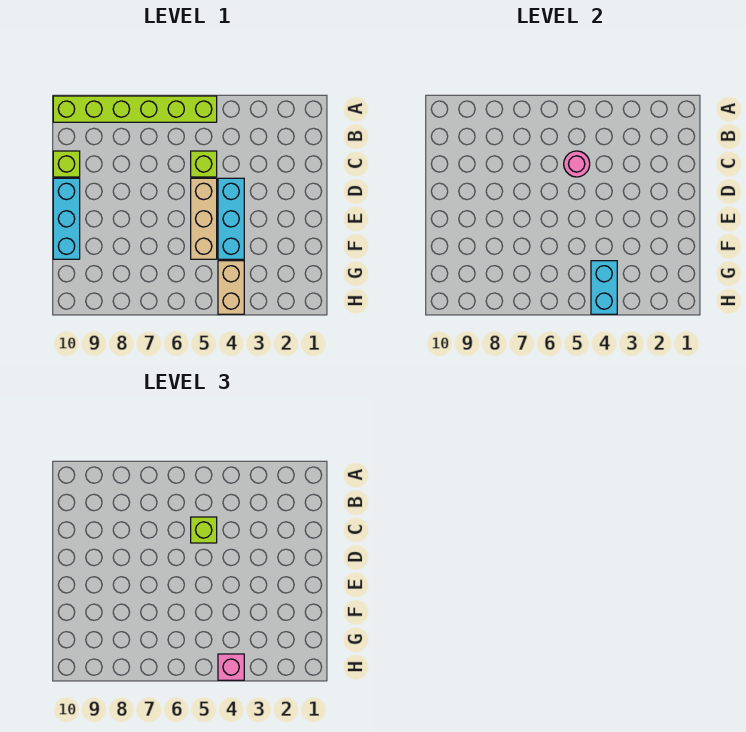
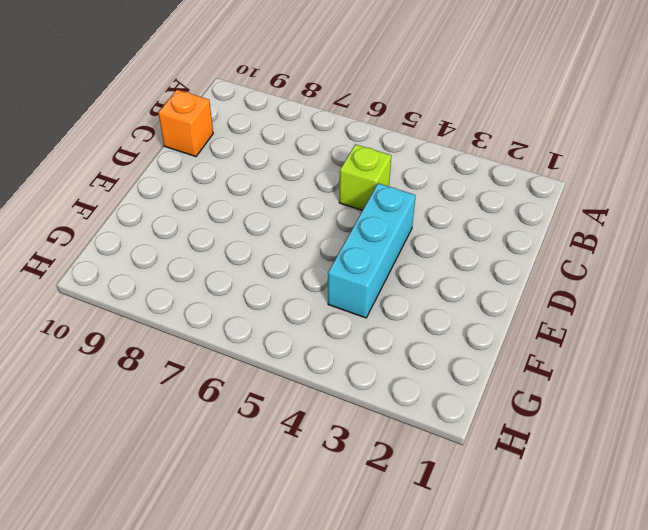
orange 1x1 brick [158,90,213,157] -> lime 1x1 brick [53,151,80,177]
none -> lime 1x6 brick [53,96,217,122]
none -> tan 1x3 brick [191,178,217,259]

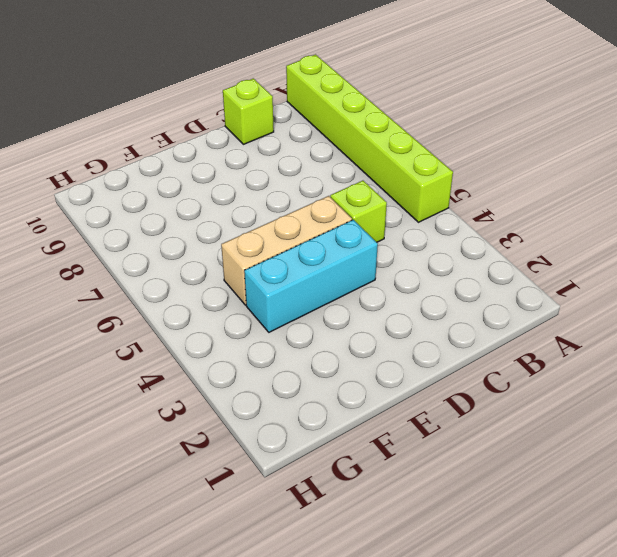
none -> cyan 1x3 brick [53,178,80,259]
none -> tan 1x2 brick [218,261,244,314]

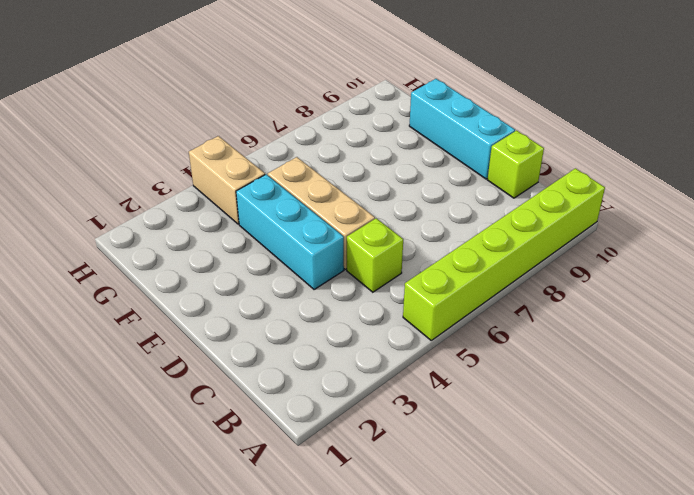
none -> pink 1x1 round brick [564,151,590,177]
none -> cyan 1x2 brick [591,261,617,314]

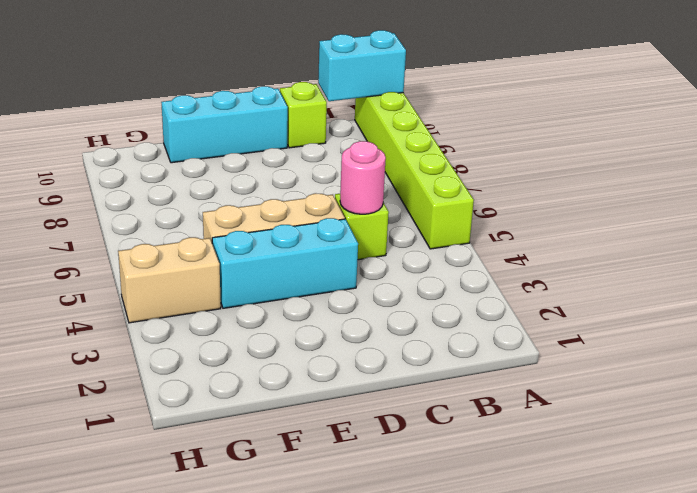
cyan 1x2 brick [318,30,406,101] -> cyan 1x2 brick moved to [591,261,617,314]
none -> lime 1x1 brick [191,517,217,543]
none -> pink 1x1 brick [218,654,244,680]

